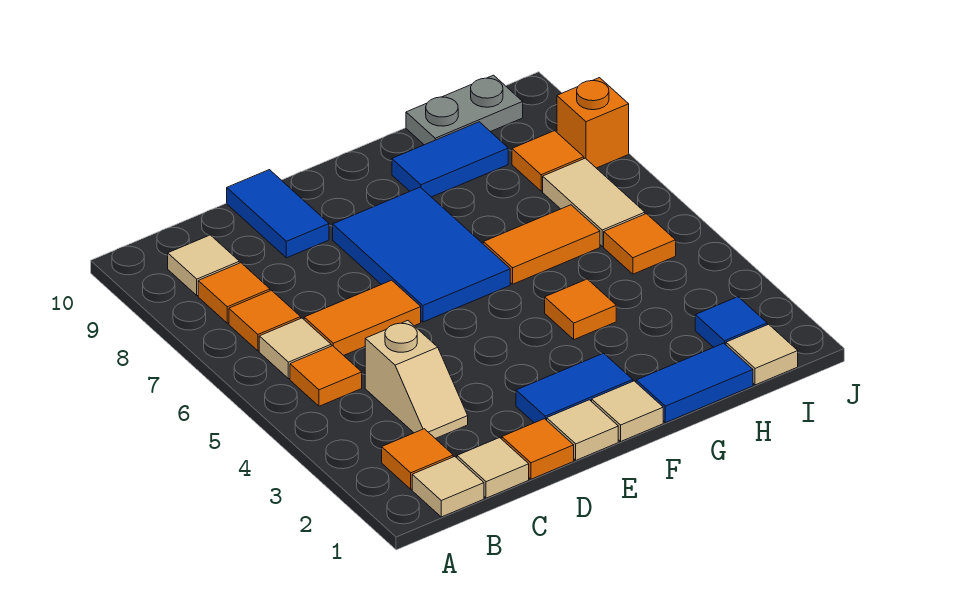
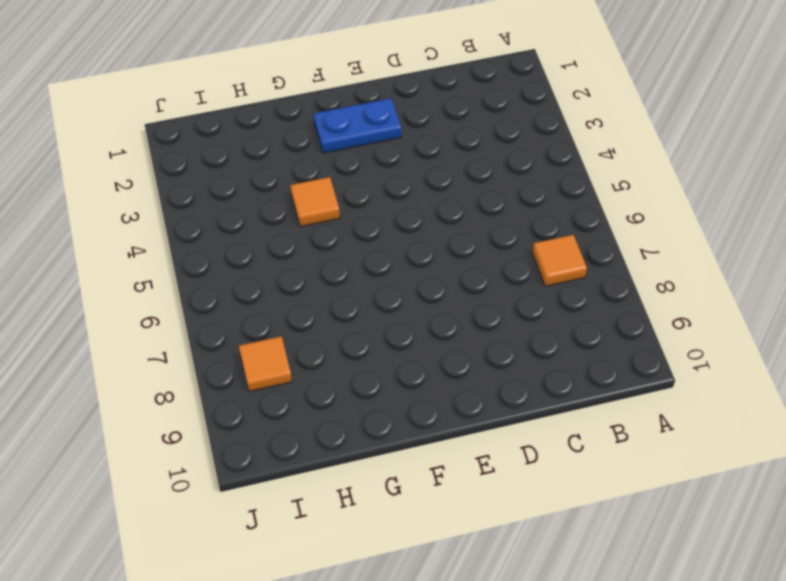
blue 1x2 plate [314,98,401,153] -> blue 1x2 tile [516,353,633,423]
none -> tan 1x1 tile [412,457,484,517]
none -> orange 1x1 tile [382,429,453,489]
none -> orange 1x1 tile [290,346,362,406]

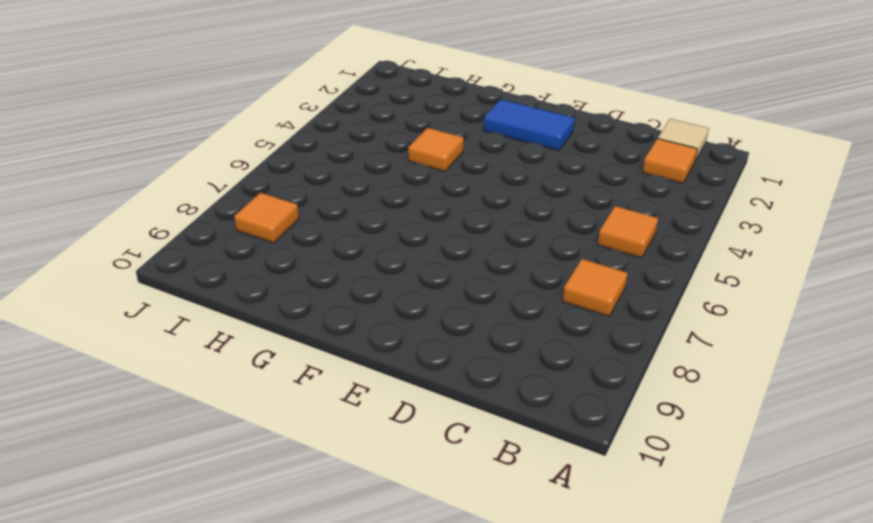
none -> tan 1x1 tile [259,318,331,379]
none -> orange 1x1 tile [198,263,270,323]
none -> tan 1x1 tile [168,235,239,296]

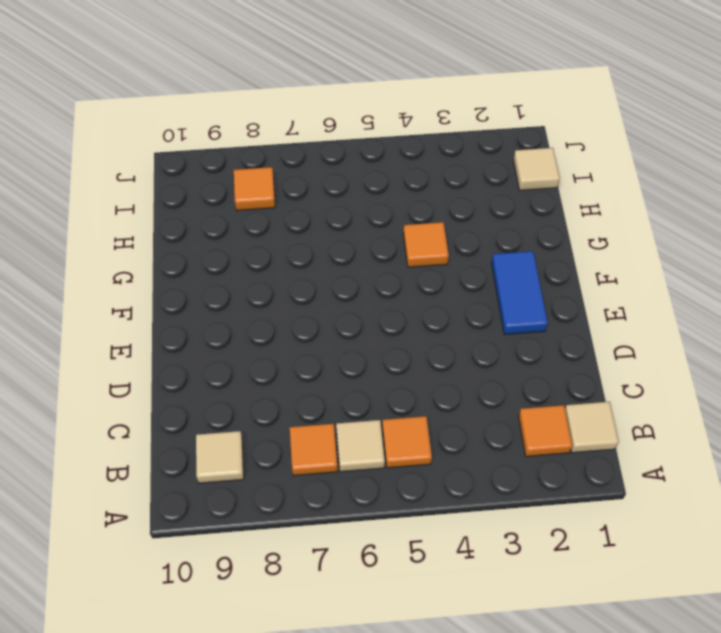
none -> orange 1x1 tile [198,263,270,323]
none -> tan 1x1 tile [457,438,529,498]
none -> tan 1x2 slope [365,321,468,439]

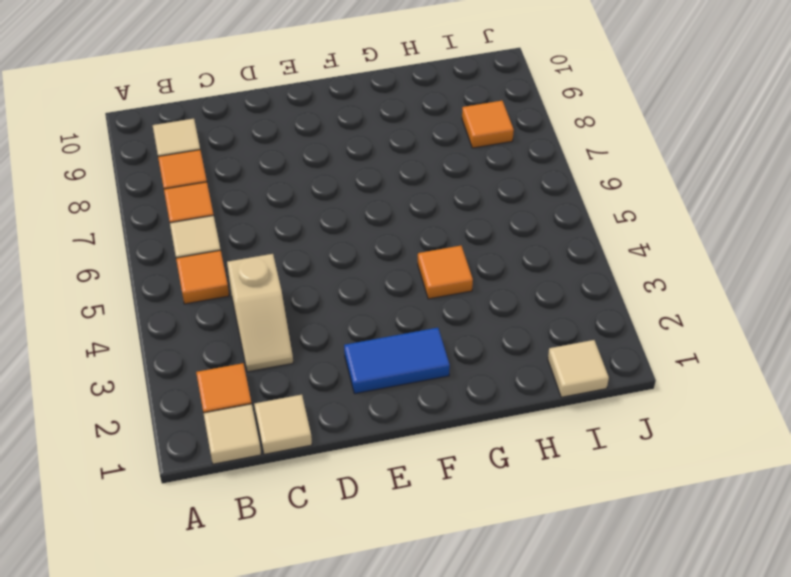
none -> orange 1x2 tile [304,280,421,355]
none -> orange 1x1 tile [502,419,574,479]
none -> blue 1x2 tile [227,170,329,258]

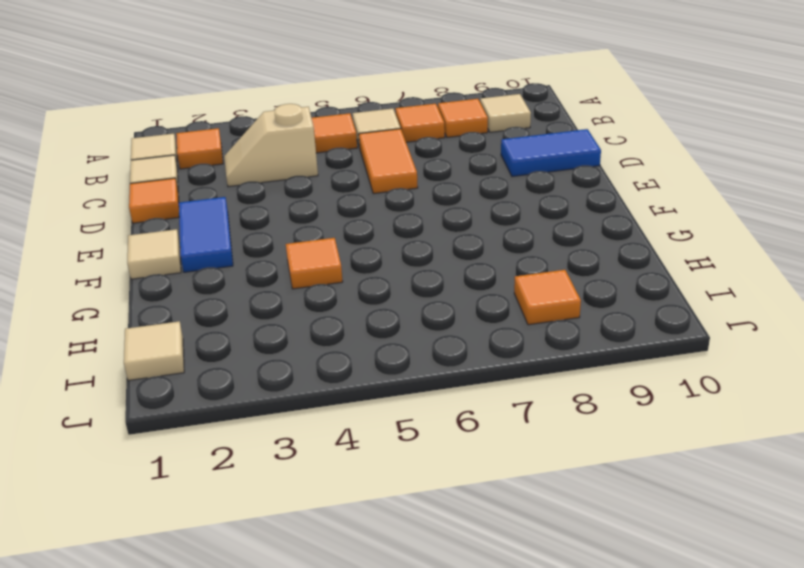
none -> tan 1x1 tile [547,400,618,460]
none -> blue 2x3 tile [333,187,510,322]
none -> blue 1x2 tile [636,343,753,423]

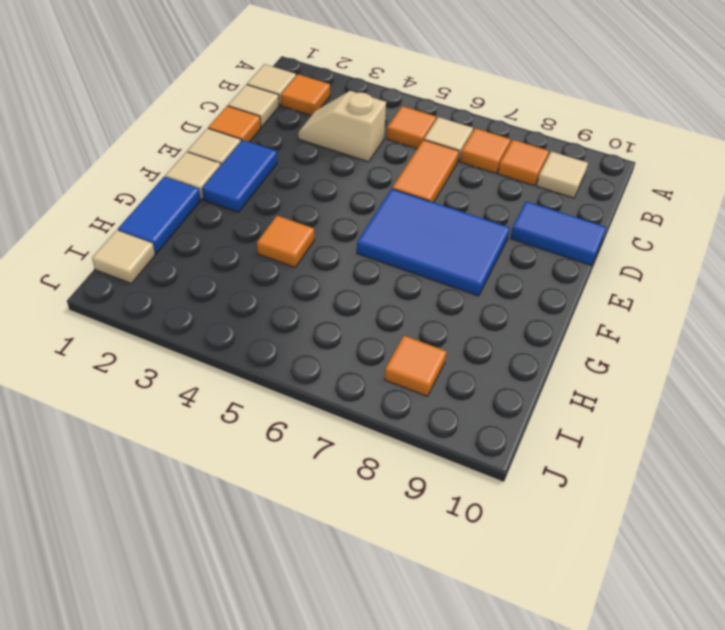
none -> orange 1x2 tile [484,205,600,284]
none -> blue 1x2 tile [392,122,508,197]
none -> grey 1x2 plate [406,75,523,145]

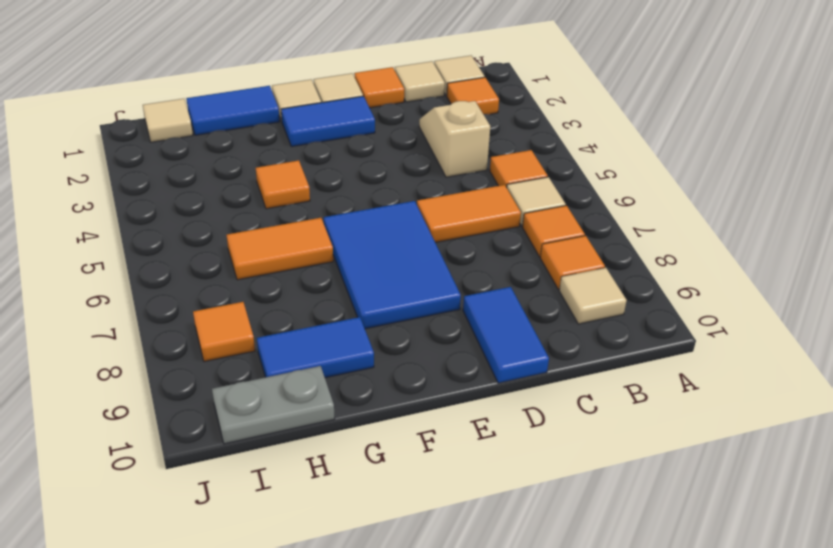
none -> blue 1x1 tile [695,297,767,347]
none -> orange 1x1 tile [604,214,676,274]
none -> tan 1x2 tile [543,158,645,247]

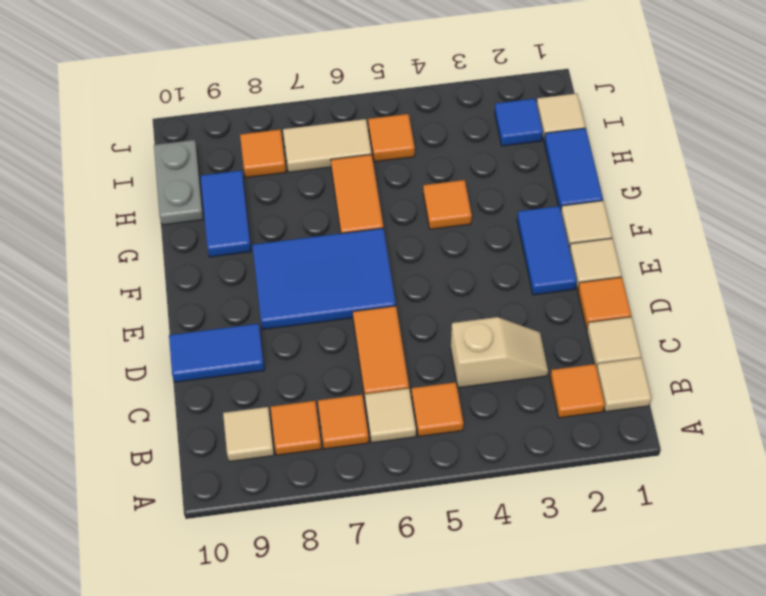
none -> orange 1x1 brick [557,78,629,168]

